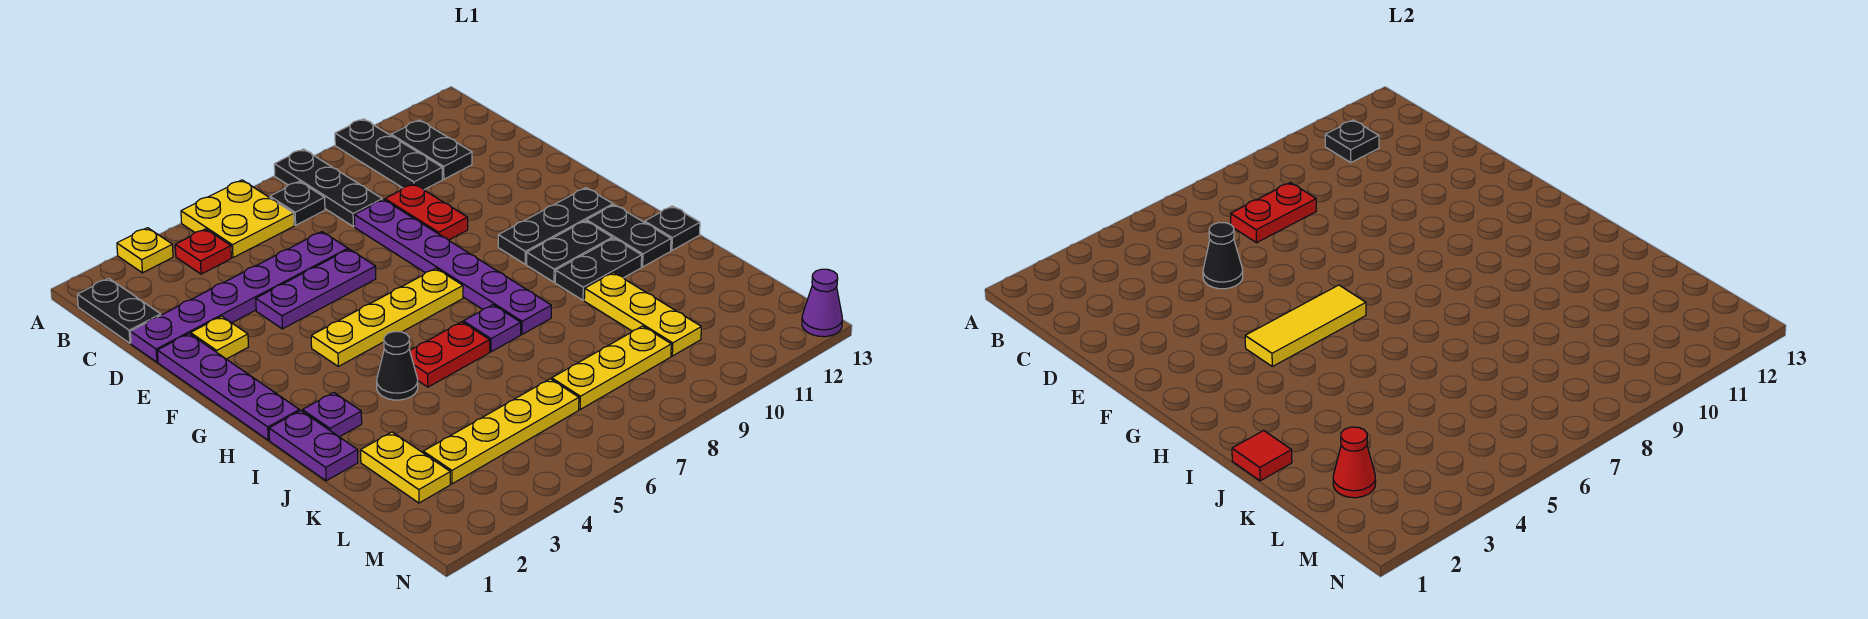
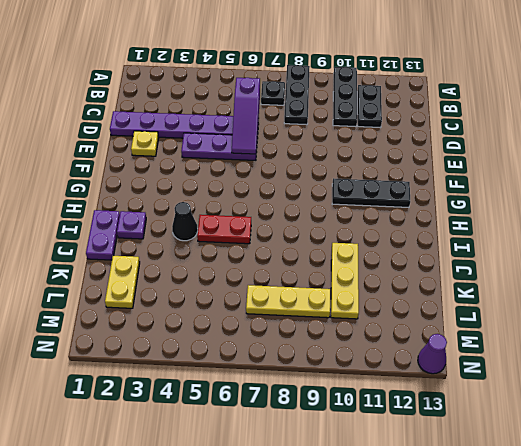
purple 1x3 slope [232,78,260,154] -> none
none -> yellow 1x1 plate [117,228,173,273]
none -> yellow 2x2 plate [181,180,294,258]
none -> black 1x2 plate [77,278,161,343]
none -> red 1x1 plate [175,229,231,274]

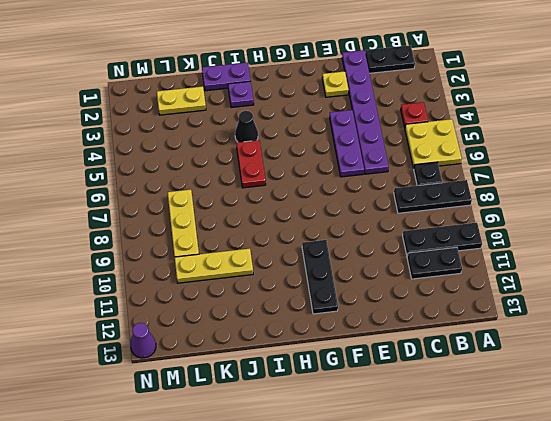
none -> yellow 1x1 plate [117,228,173,273]
none -> purple 1x6 plate [354,200,551,334]
none -> red 1x2 plate [385,184,468,240]
none -> purple 1x4 plate [157,334,300,440]

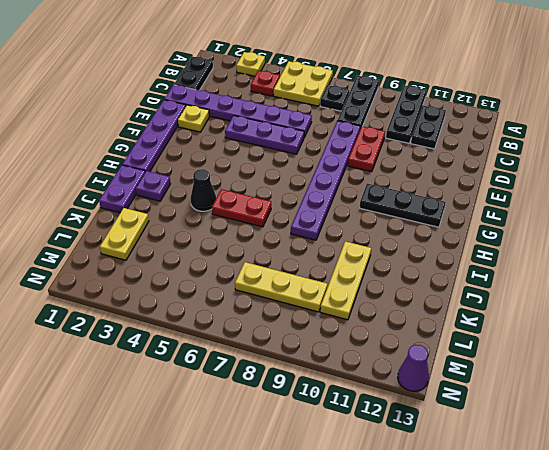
none -> yellow 1x4 plate [311,268,463,366]
none -> black 1x2 plate [527,221,612,282]
none -> black 1x2 plate [586,205,671,267]
none -> purple 1x1 plate [463,305,521,352]

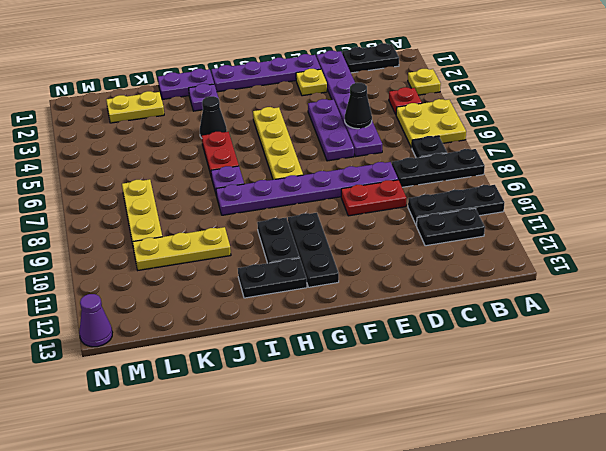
none -> black 1x2 plate [555,238,642,300]
none -> black 1x1 plate [645,206,700,251]
none -> yellow 1x4 plate [423,379,579,484]
none -> black 1x1 plate [1325,120,1379,162]

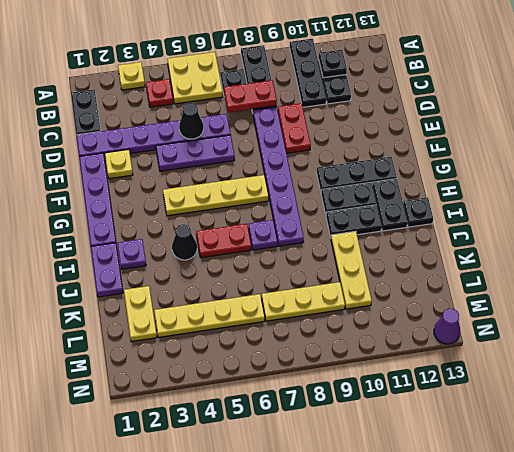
none -> yellow 1x3 tile [1245,285,1366,366]
none -> red 1x1 tile [1232,431,1292,481]
none -> red 1x1 cone [1333,427,1376,498]

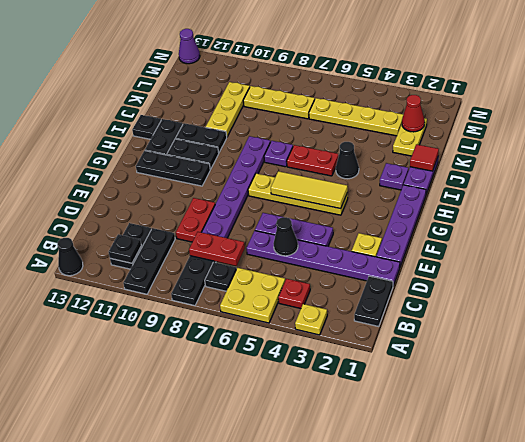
black 1x1 cone [57,238,83,276] -> none

